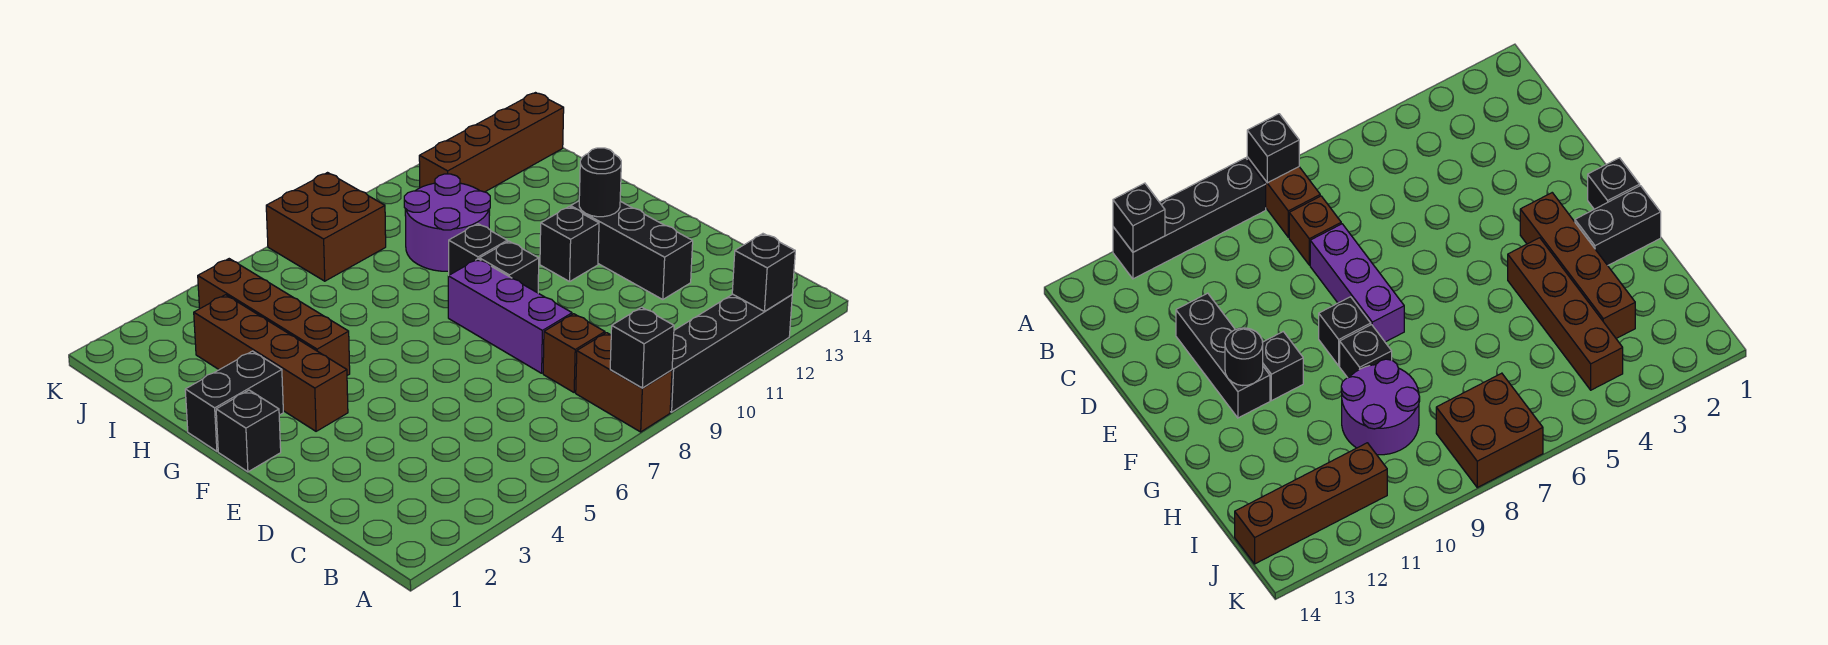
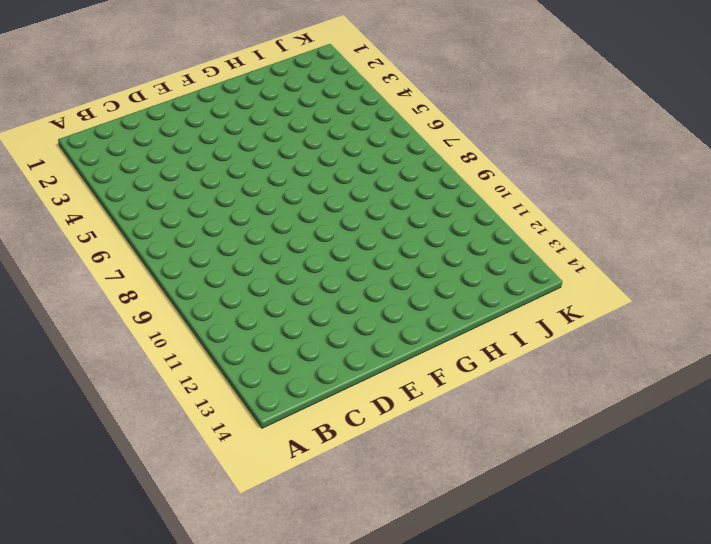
none -> brown 1x2 brick [576,333,672,432]
none -> black 1x4 brick [670,294,792,412]
none -> brown 1x1 brick [543,314,605,392]

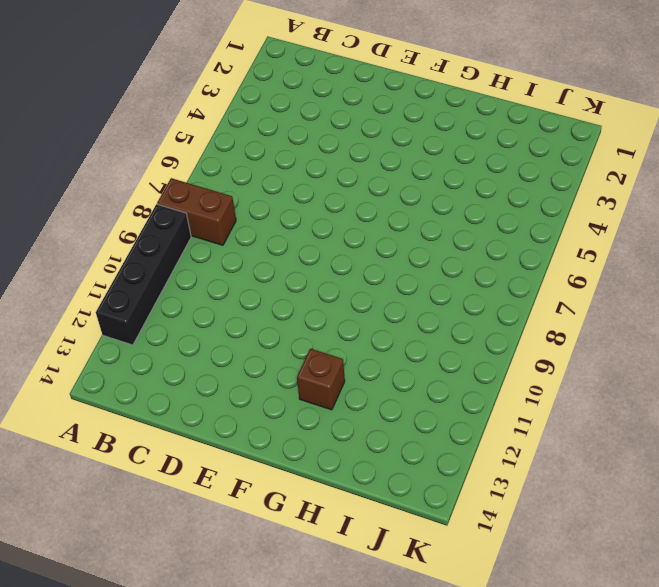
brown 1x1 brick [297,349,345,410] -> brown 1x1 brick moved to [543,314,605,392]
none -> purple 1x3 brick [448,259,572,373]
none -> black 1x3 brick [571,201,693,300]
none -> black 1x1 brick [216,390,281,472]

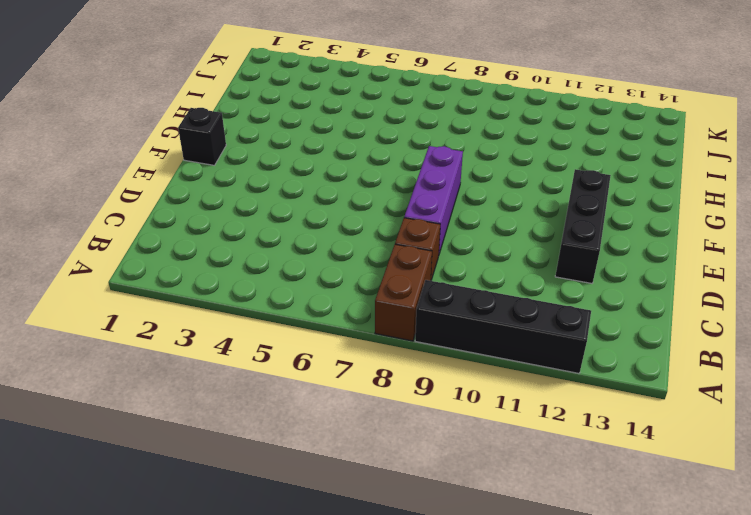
none -> brown 1x4 brick [194,295,348,431]
none -> black 1x1 brick [480,241,539,293]
none -> black 1x1 brick [540,207,599,282]

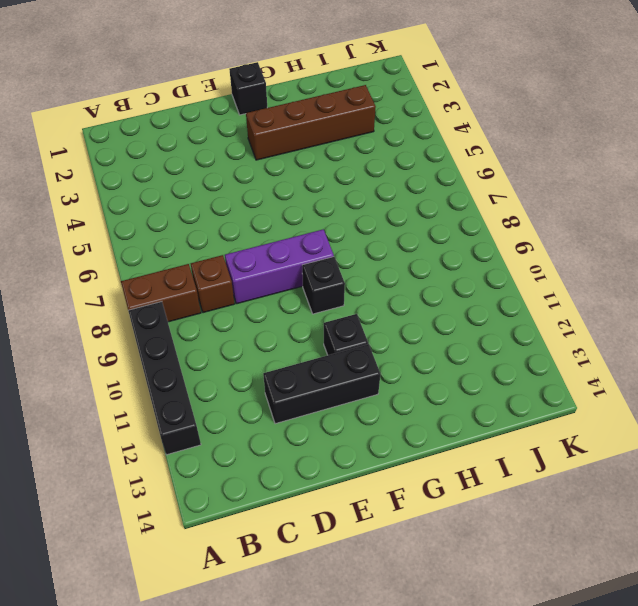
none -> black 1x2 brick [185,351,283,451]
none -> brown 1x4 brick [198,259,350,375]
none -> black 1x1 brick [449,224,507,275]

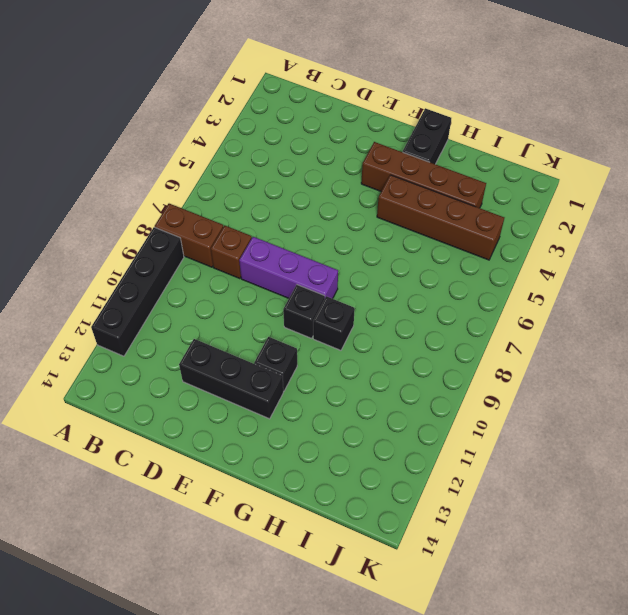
none -> black 1x1 brick [216,390,281,472]
none -> purple 2x2 round brick [404,174,490,271]
none -> brown 2x2 brick [266,173,386,281]

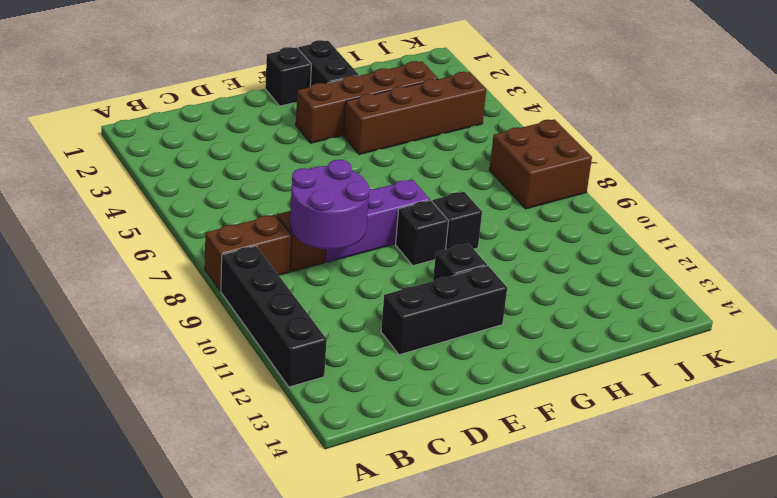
purple 2x2 round brick [290,160,370,249] -> purple 2x2 round brick moved to [404,174,490,271]
none -> brown 1x4 brick [419,93,564,192]
none -> black 1x1 brick [610,307,674,388]
none -> black 1x1 brick [732,234,795,311]

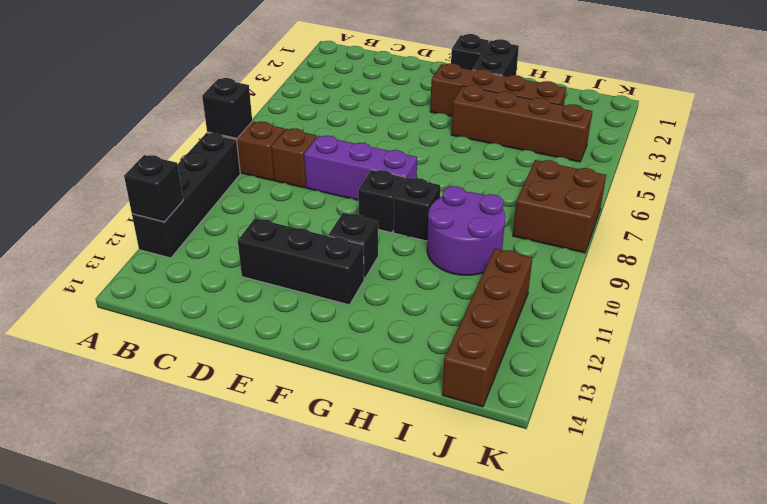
none -> black 1x1 round brick [579,148,621,217]

